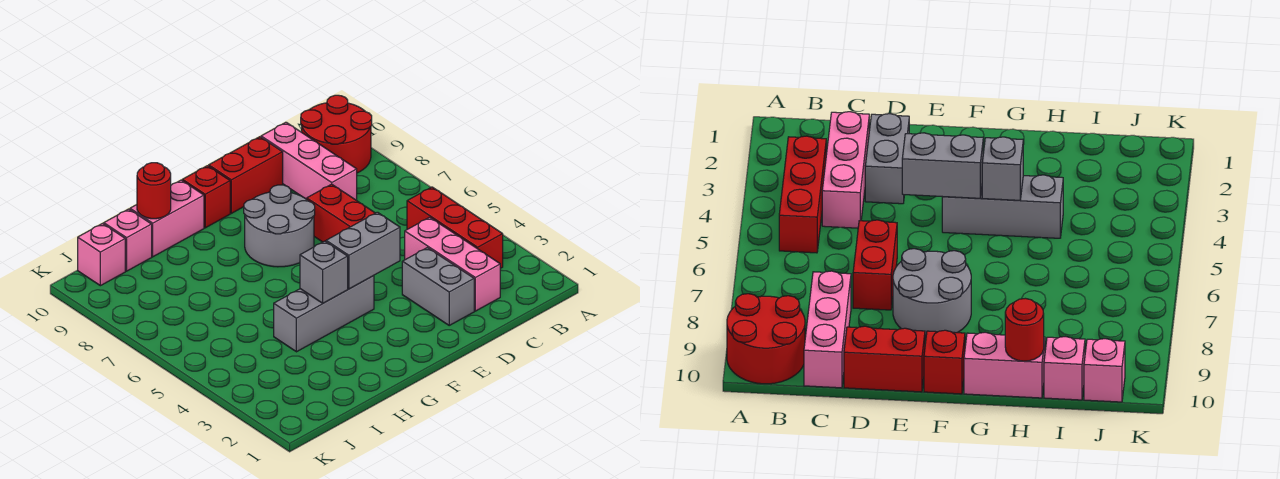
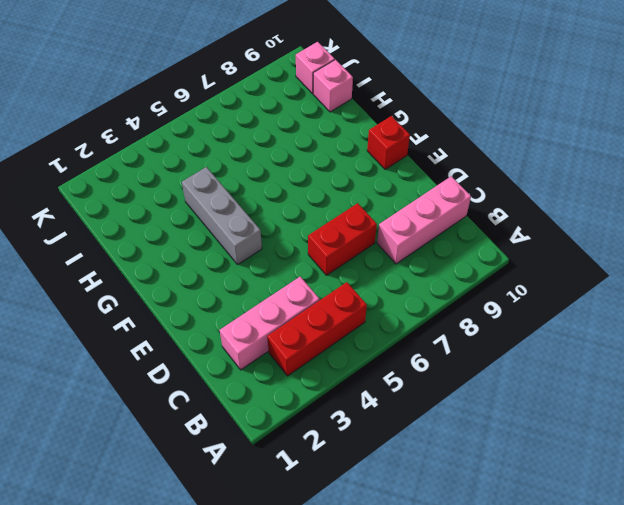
none -> red 2x2 round brick [301,95,372,173]
none -> grey 1x2 brick [402,248,474,325]
none -> red 1x2 brick [209,137,283,213]

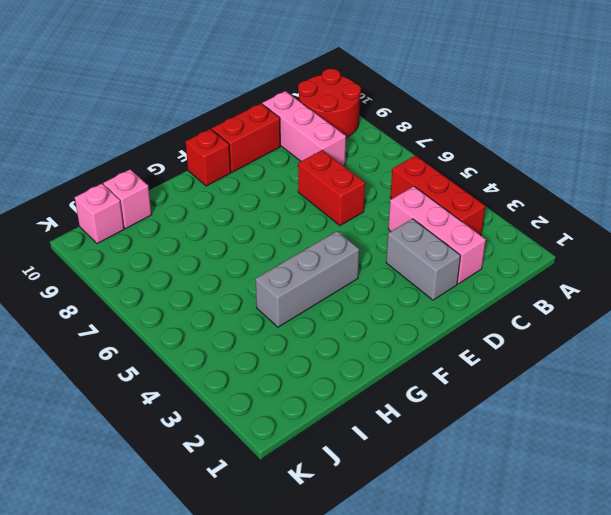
none -> grey 2x2 round brick [244,185,315,267]
none -> pink 1x2 brick [130,180,204,257]
none -> grey 1x2 brick [326,212,400,289]

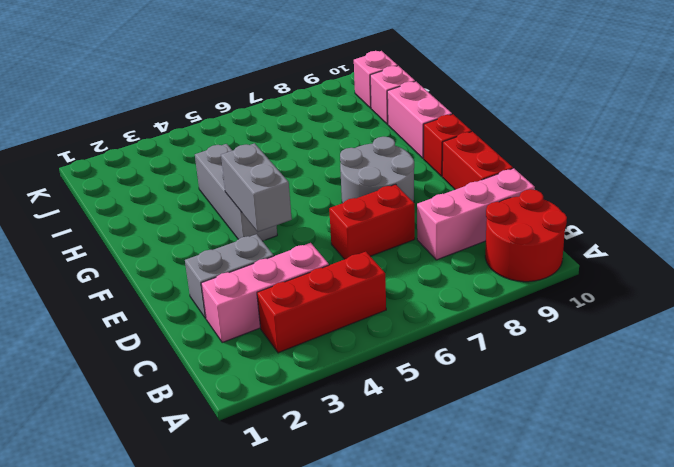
none -> grey 1x1 brick [300,241,348,303]
none -> red 1x1 round brick [137,163,171,219]

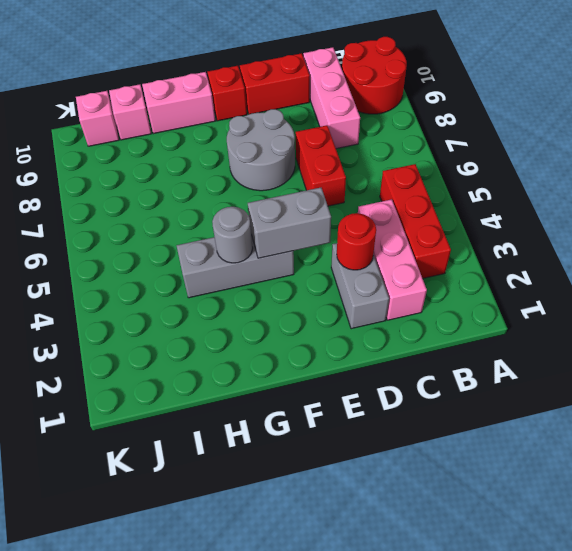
red 1x1 round brick [337,213,376,270] -> red 1x1 round brick moved to [137,163,171,219]
grey 1x1 round brick [212,207,253,263] -> grey 1x1 brick [300,241,348,303]

